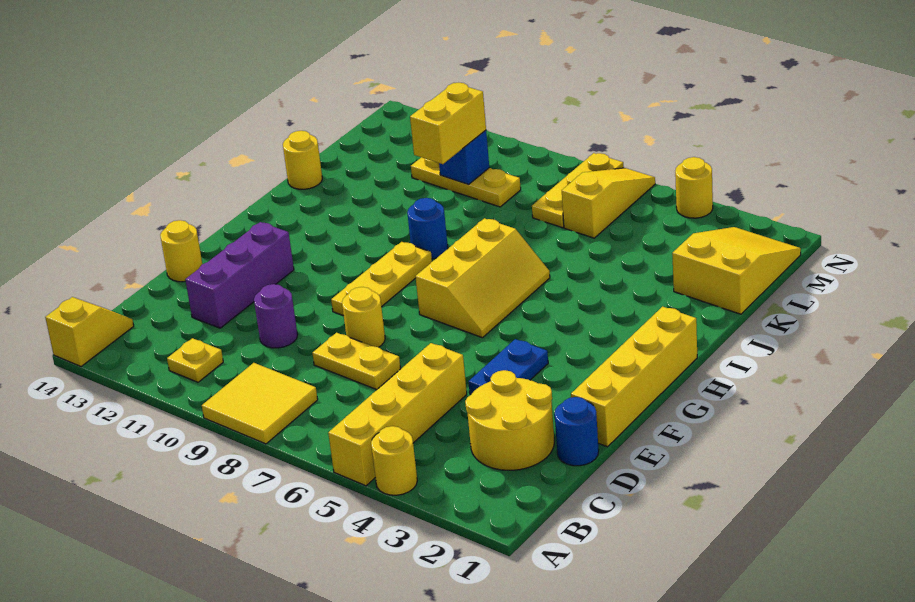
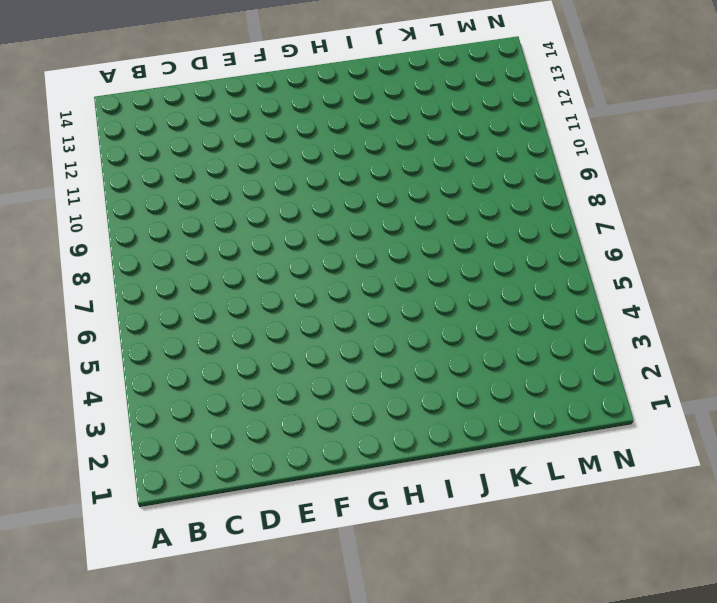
none -> yellow 1x1 round brick [371,426,417,495]
none -> yellow 1x4 brick [328,343,467,486]
none -> yellow 2x2 tile [202,363,318,444]

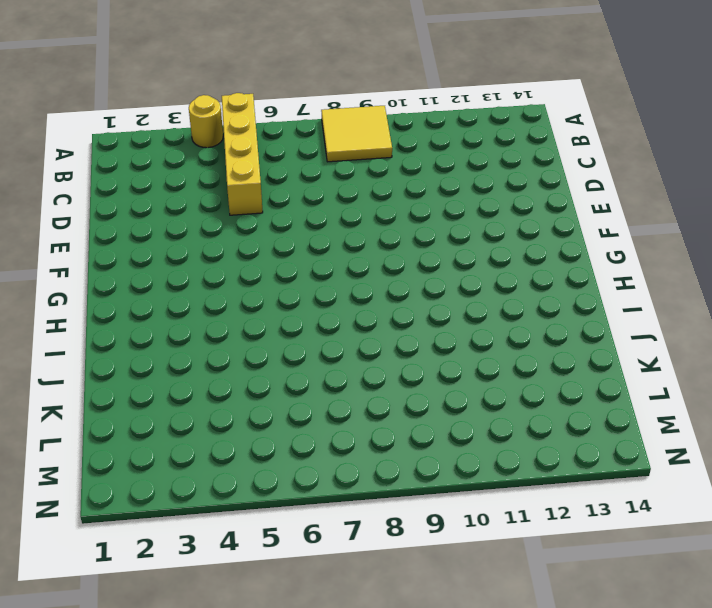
none -> yellow 1x2 slope [45,297,134,367]
none -> yellow 1x1 plate [167,338,223,382]
none -> yellow 2x2 round brick [465,370,554,470]

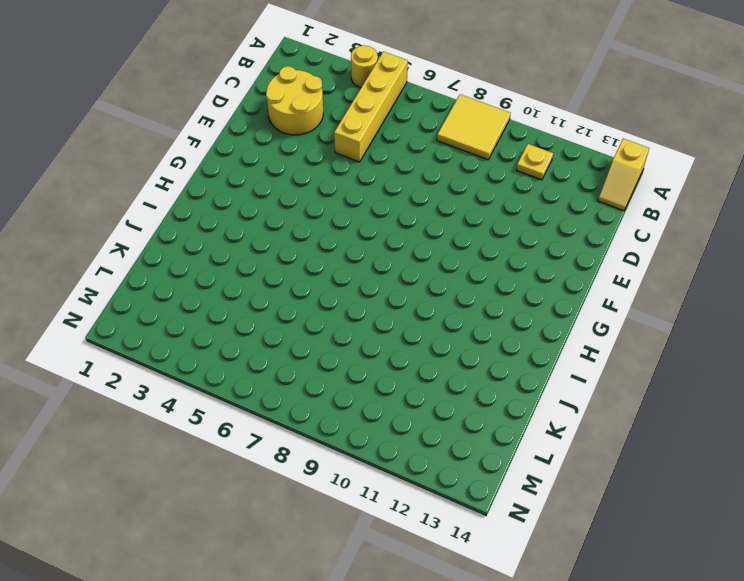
none -> blue 1x1 round brick [555,397,599,466]
none -> yellow 1x2 plate [313,333,401,390]
none -> purple 1x1 round brick [254,284,298,348]

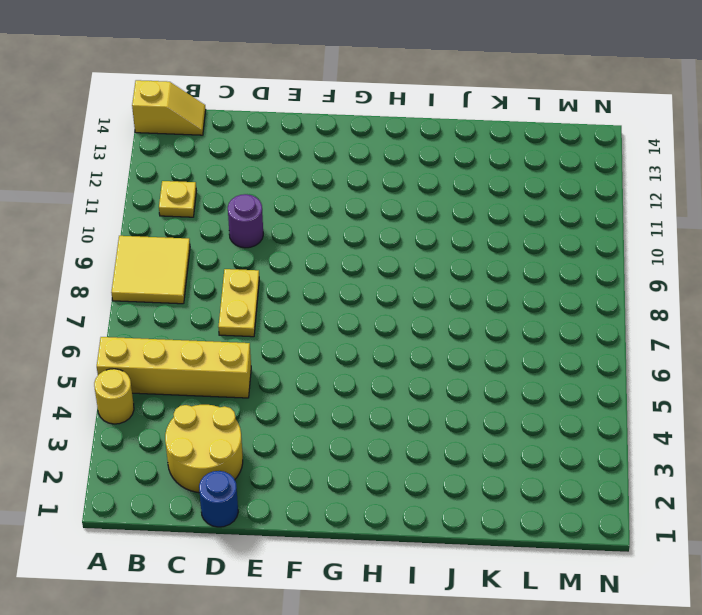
none -> purple 1x3 brick [185,222,294,328]
none -> yellow 1x4 brick [571,307,697,447]
none -> blue 1x2 plate [468,339,548,394]

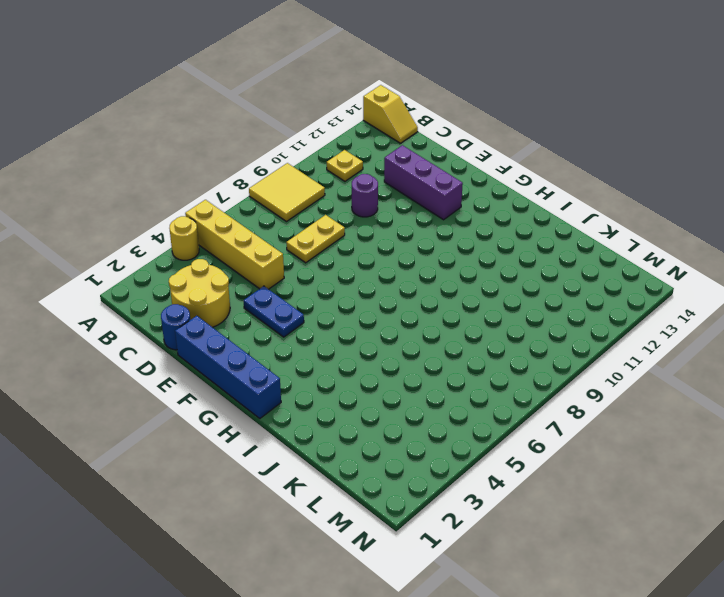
blue 1x4 brick [175,316,281,418] -> yellow 1x4 brick [571,307,697,447]
none -> yellow 1x1 round brick [342,287,385,347]
none -> yellow 1x1 round brick [160,220,202,282]
none -> yellow 1x3 plate [331,242,432,316]

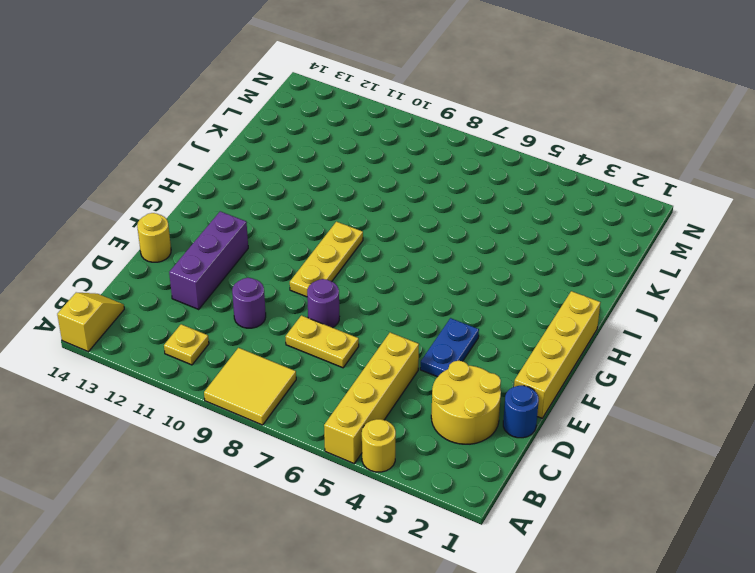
purple 1x1 round brick [307,279,339,328] -> yellow 1x1 round brick [342,287,385,347]
none -> yellow 2x3 slope [415,218,550,338]
none -> blue 1x1 round brick [407,198,448,259]
none -> yellow 1x1 round brick [283,131,322,189]

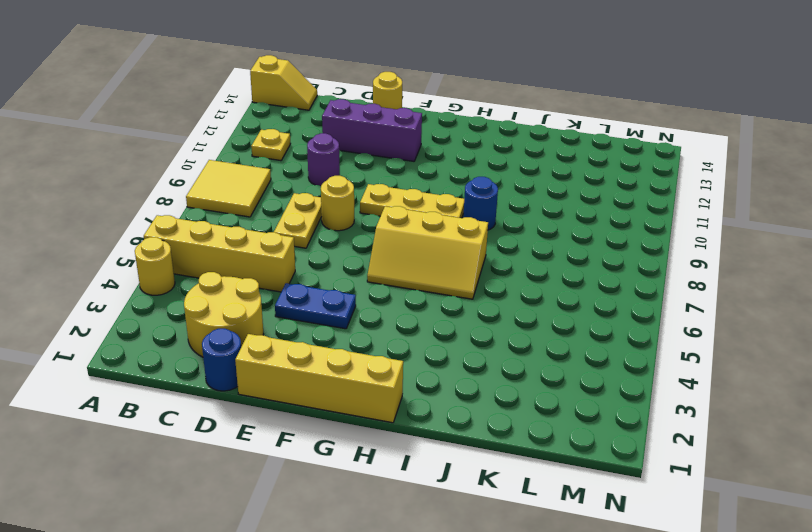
none -> yellow 1x1 round brick [283,131,322,189]
none -> yellow 2x3 slope [672,227,801,314]
none -> yellow 1x3 slope [562,168,655,238]

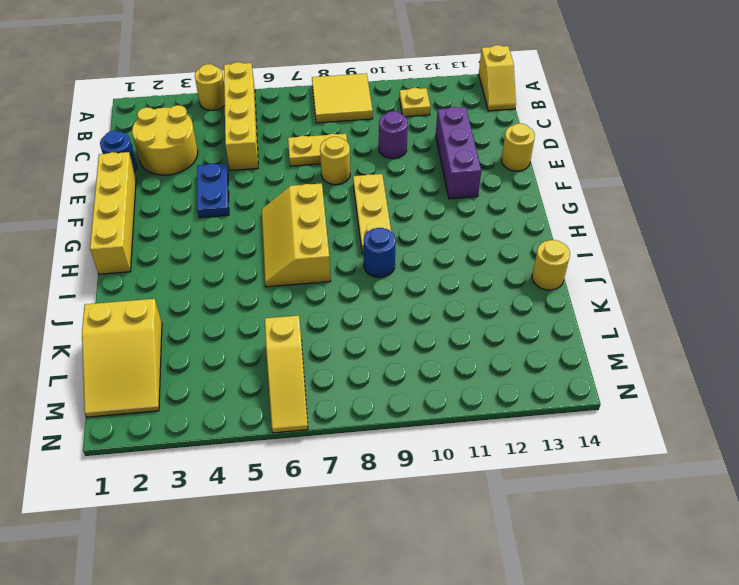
none -> yellow 1x3 plate [532,153,624,228]
none -> yellow 1x3 plate [411,157,521,207]
none -> yellow 1x1 round brick [675,157,713,218]

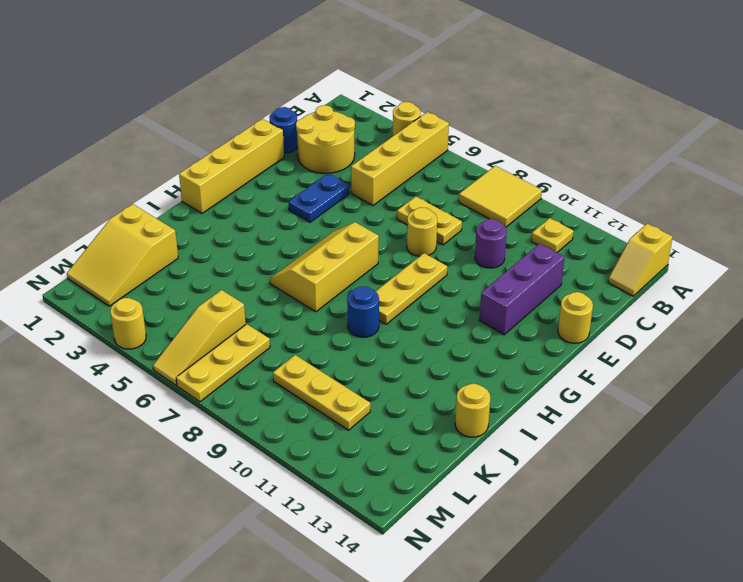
none -> blue 1x1 brick [439,130,489,184]
none -> yellow 1x2 brick [410,83,486,164]

